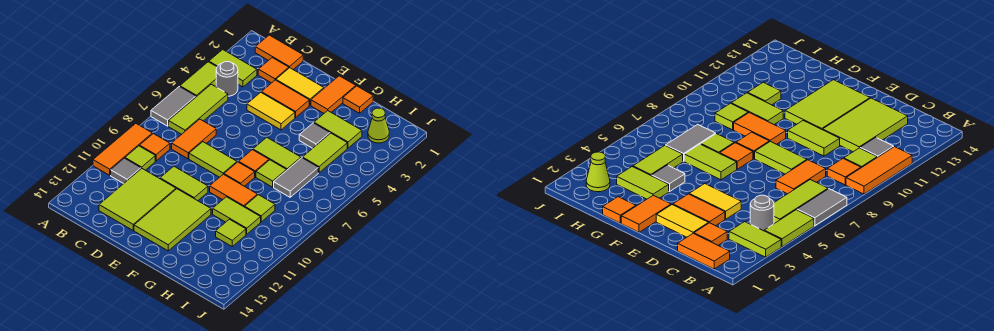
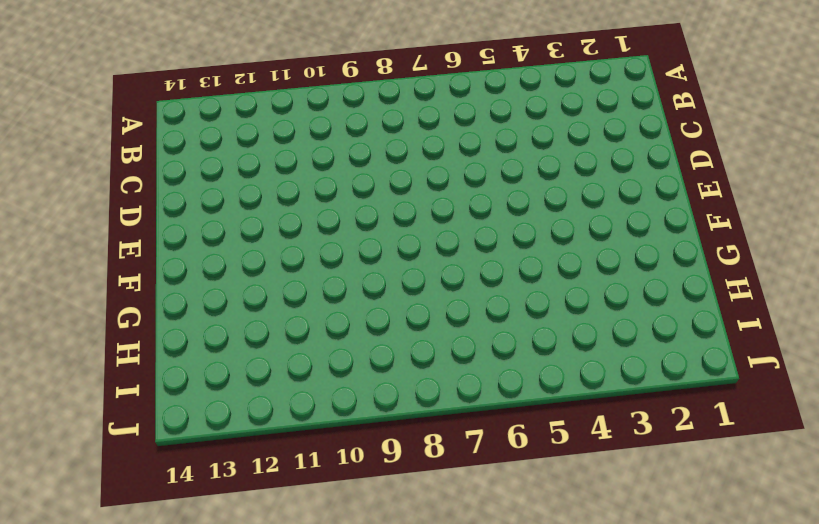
none -> lime 1x2 tile [209,50,257,87]
none -> lime 1x2 tile [180,62,217,97]
none -> grey 1x2 tile [151,86,196,126]
none -> orange 1x3 tile [93,124,152,175]

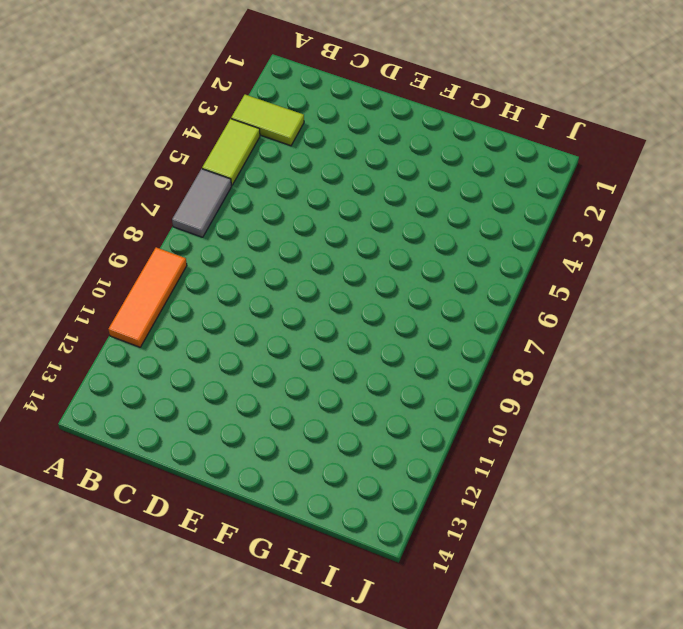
none -> orange 1x2 tile [255,35,303,69]
none -> grey 1x1 round brick [216,62,238,96]
none -> lime 1x3 tile [168,84,228,134]
none -> orange 1x1 tile [140,134,170,161]

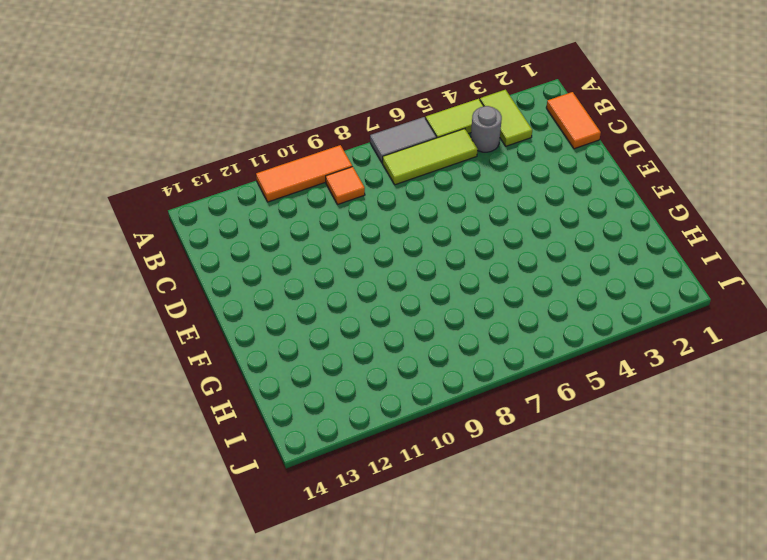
none -> lime 1x1 tile [125,146,155,170]
none -> grey 1x1 tile [111,158,141,184]
none -> orange 1x1 tile [258,58,289,83]
none -> orange 1x2 tile [172,119,216,159]

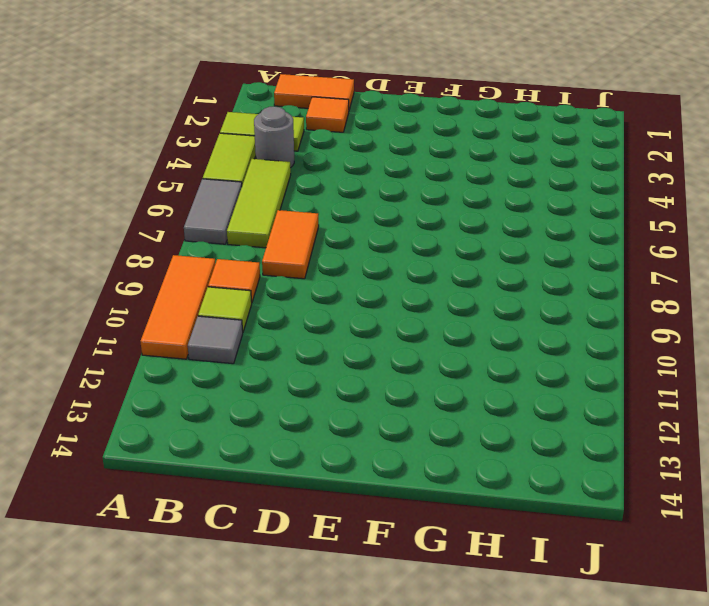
none -> lime 2x3 tile [99,169,176,230]
none -> yellow 1x2 tile [276,68,324,105]
none -> orange 1x2 tile [261,80,309,118]
none -> yellow 1x2 tile [247,92,295,130]

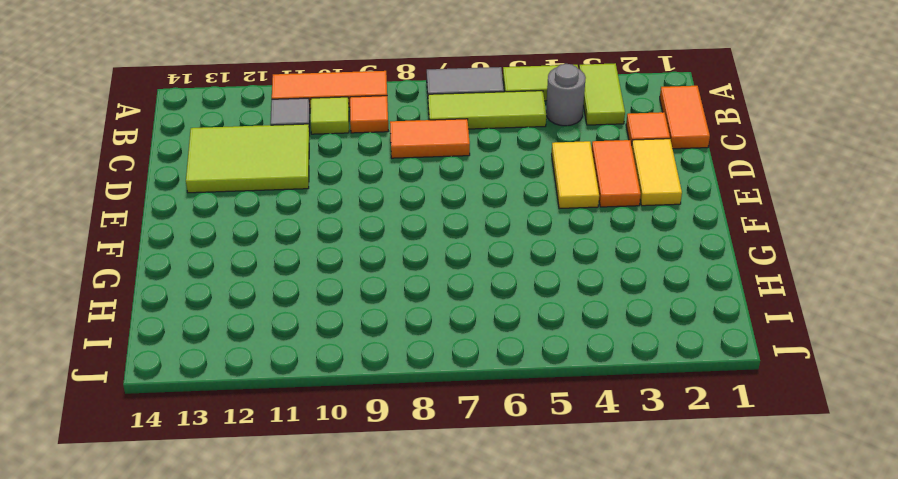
none -> lime 1x2 tile [189,142,237,177]
none -> lime 1x2 tile [160,166,208,201]
none -> lime 2x3 tile [134,189,211,251]
none -> orange 1x2 tile [311,76,356,113]

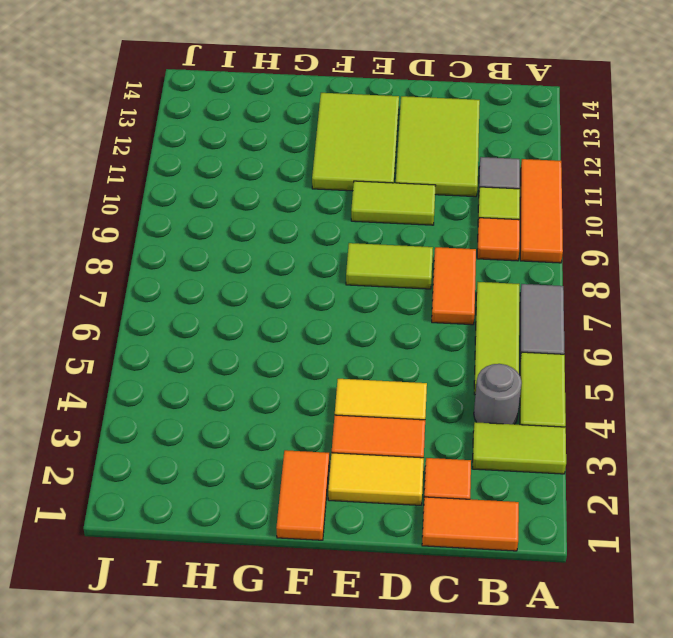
none -> lime 1x2 tile [253,138,301,171]
none -> orange 1x1 tile [239,150,269,177]
none -> orange 1x1 tile [224,162,255,186]
none -> orange 1x2 tile [210,174,258,207]

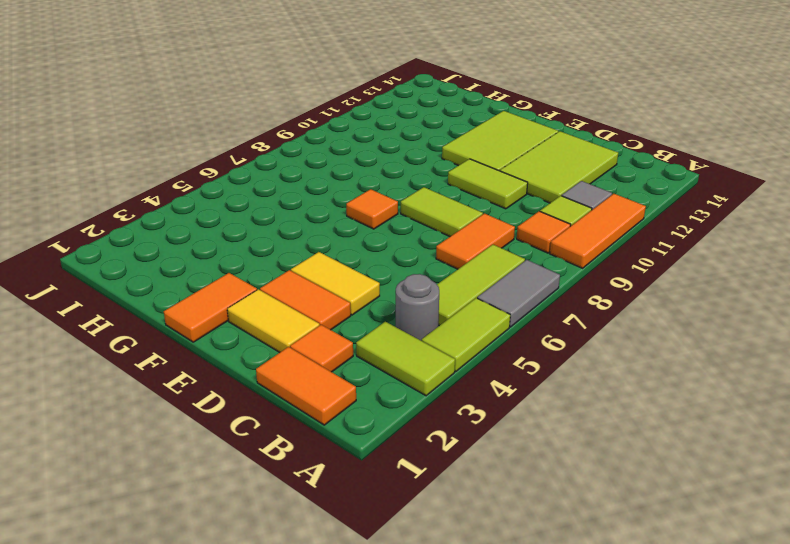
none -> lime 1x2 tile [253,138,301,171]
none -> orange 1x1 tile [224,162,255,186]
none -> orange 1x2 tile [210,174,258,207]
none -> orange 1x1 tile [343,86,373,113]

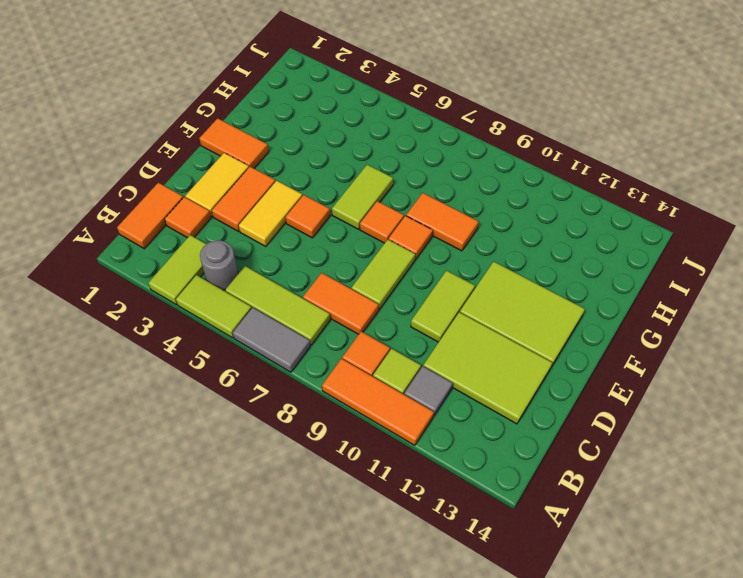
orange 1x1 tile [286,195,330,238] -> orange 1x1 tile moved to [343,86,373,113]
orange 1x2 tile [406,193,479,251] -> orange 1x2 tile turned to [210,174,258,207]
none -> lime 1x2 tile [314,111,362,148]
none -> grey 1x1 tile [299,123,330,148]
none -> lime 1x1 tile [256,160,286,187]
none -> lime 1x2 tile [213,197,261,234]

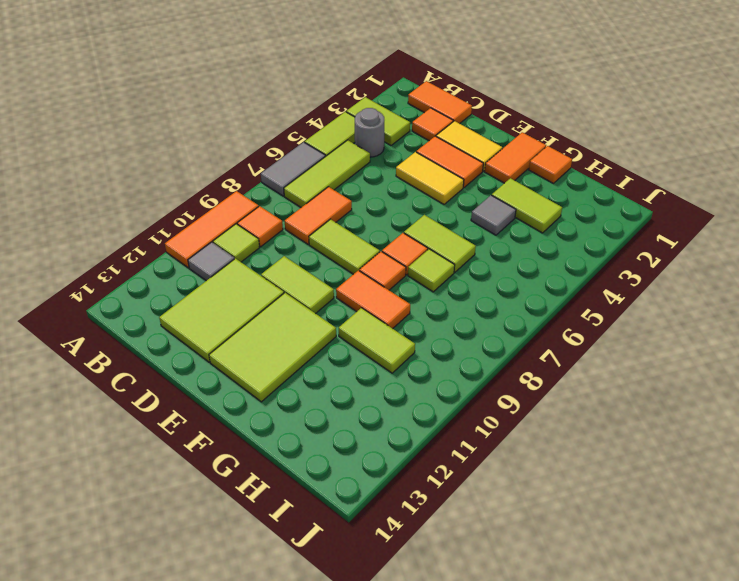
none -> lime 1x2 tile [303,133,347,173]
none -> grey 1x2 tile [274,158,318,197]
none -> lime 1x1 tile [245,195,275,222]
none -> lime 1x1 tile [216,219,246,246]

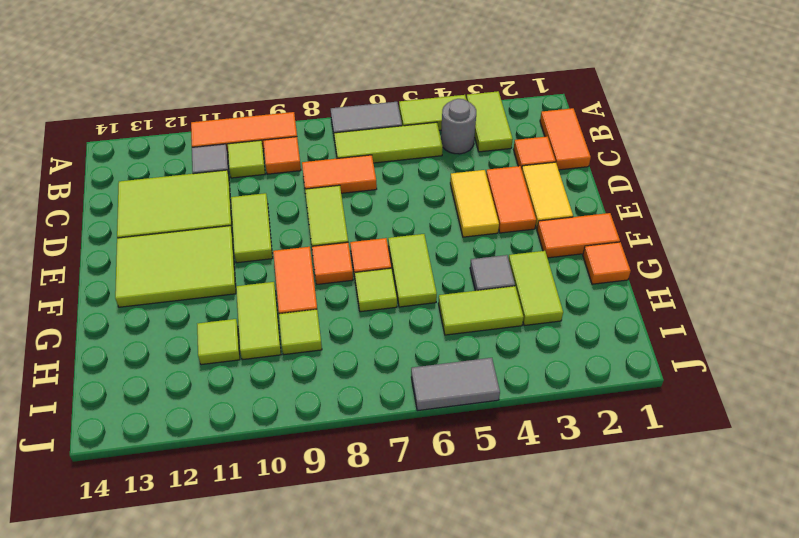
grey 1x2 tile [411,358,500,411] -> grey 1x2 tile moved to [274,158,318,197]
none -> lime 1x1 cone [368,108,389,143]

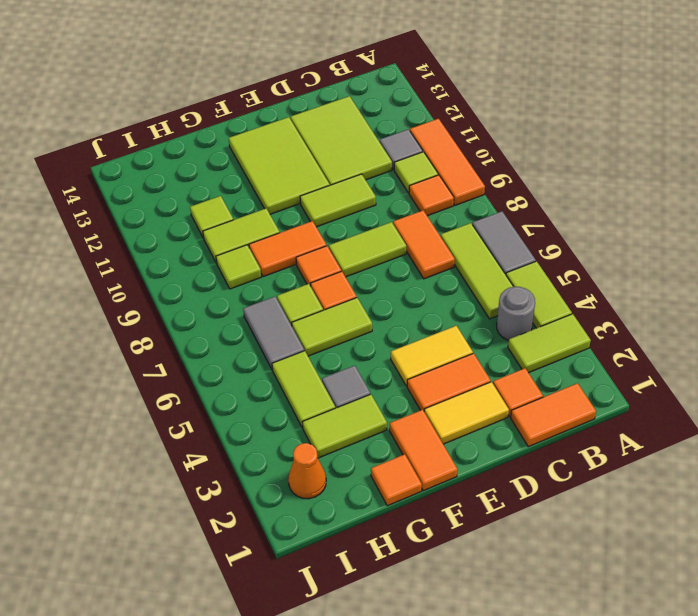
orange 1x1 cone [288,443,326,499] -> lime 1x1 cone [368,108,389,143]

